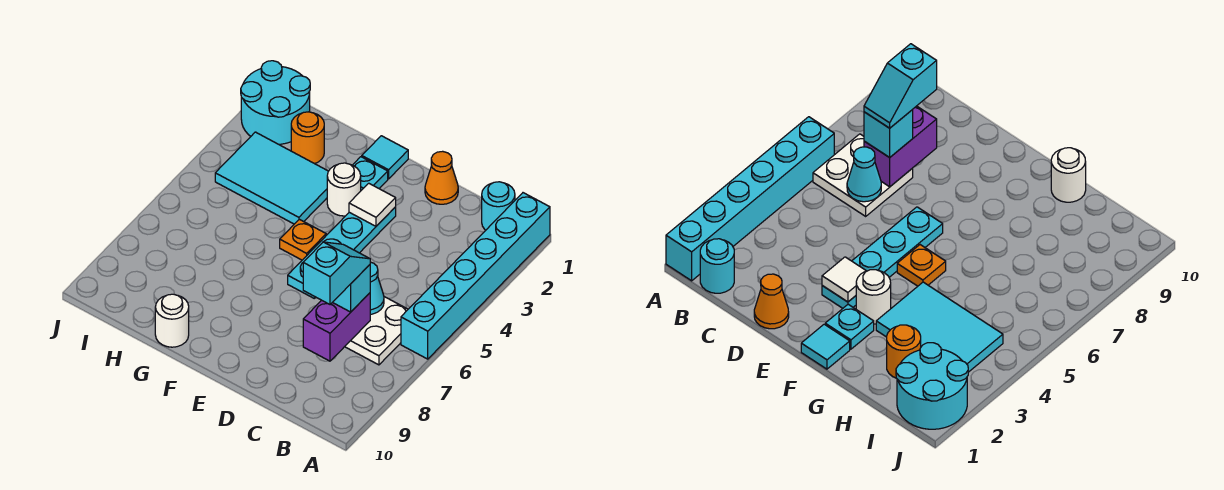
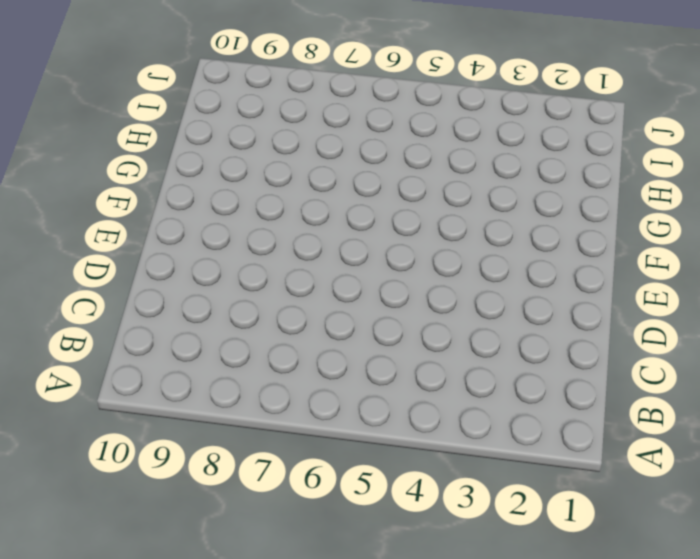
none -> cyan 1x6 brick [401,193,550,359]
none -> cyan 1x1 round brick [482,182,515,230]
none -> white 2x2 plate [345,297,408,365]

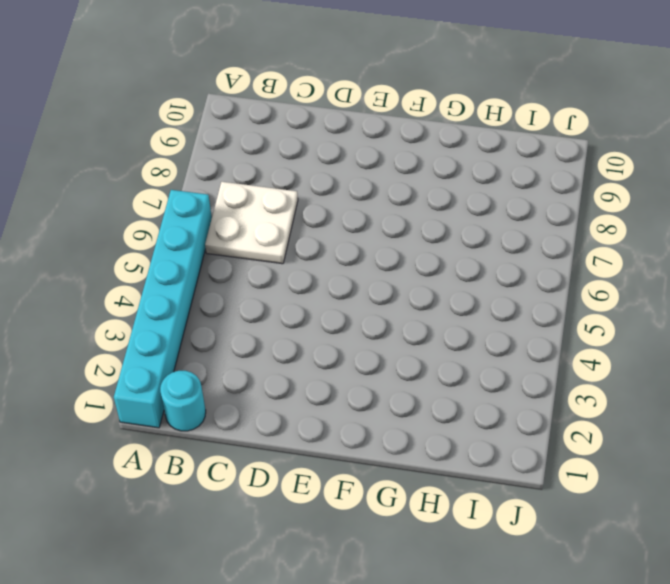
none -> orange 1x1 cone [425,151,458,204]
none -> cyan 1x4 plate [288,207,396,299]
none -> cyan 1x1 tile [362,136,408,179]

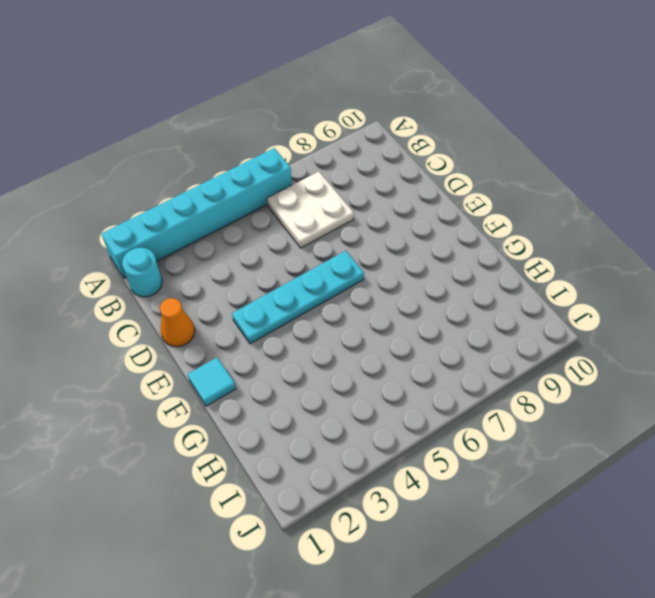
none -> cyan 1x1 plate [353,157,388,190]
none -> white 1x1 round brick [327,163,361,216]
none -> orange 1x1 plate [280,219,326,260]

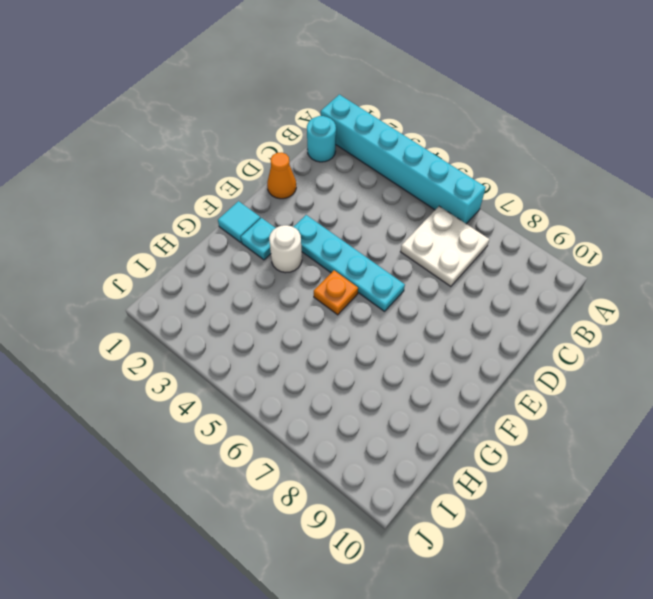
none -> cyan 2x3 tile [215,132,328,224]
none -> white 1x1 round brick [155,294,189,347]
none -> orange 1x1 round brick [291,112,324,164]

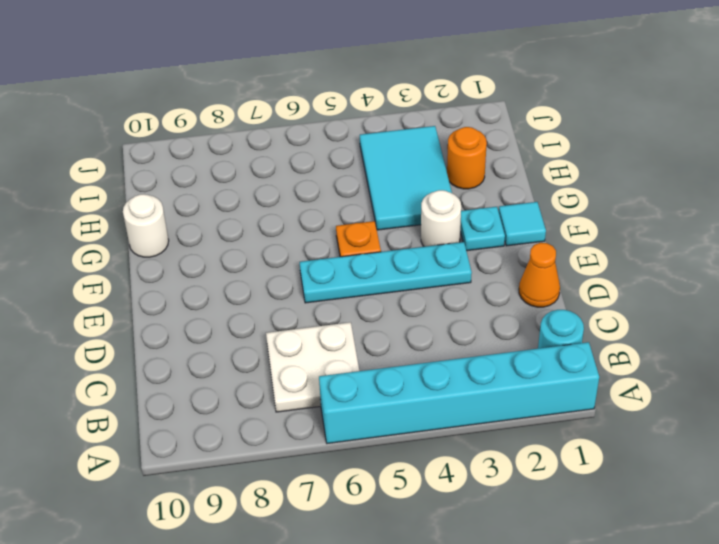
none -> cyan 2x2 round brick [241,61,310,144]
none -> cyan 1x1 cone [370,262,384,314]
none -> purple 1x2 brick [303,293,370,361]

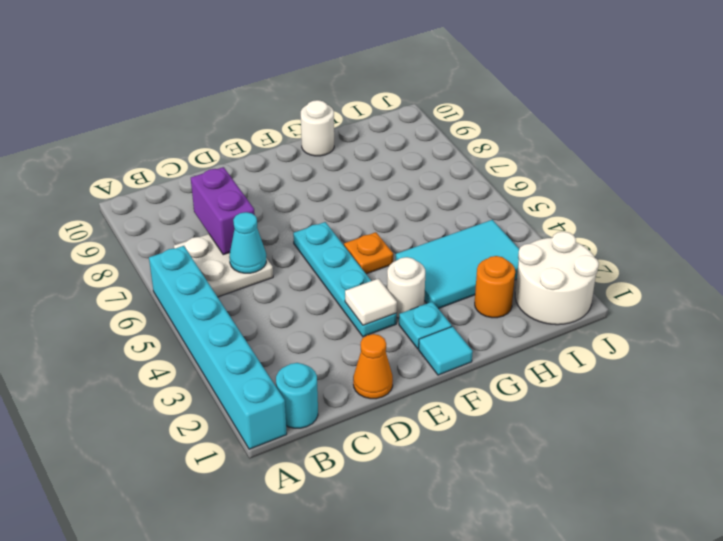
white 2x2 round brick [515,231,599,325] -> cyan 2x2 round brick [241,61,310,144]
none -> cyan 1x1 brick [332,265,370,312]
none -> cyan 1x2 slope [303,242,370,304]

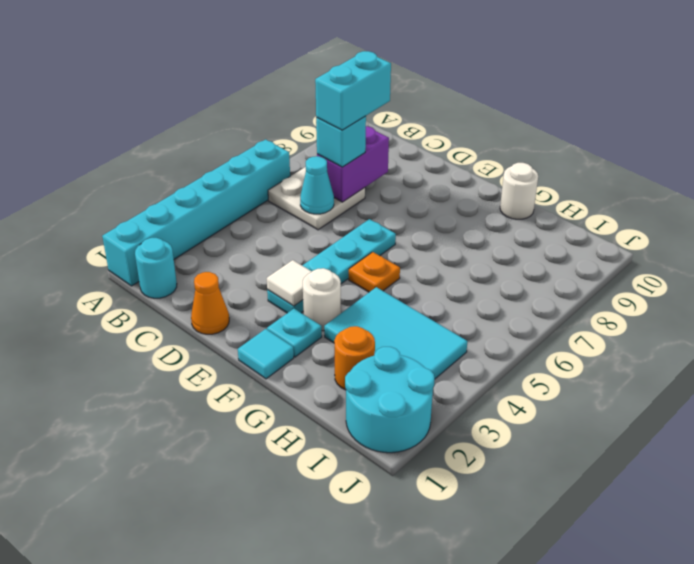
cyan 1x2 brick [315,51,391,130] -> cyan 1x2 slope [303,242,370,304]

